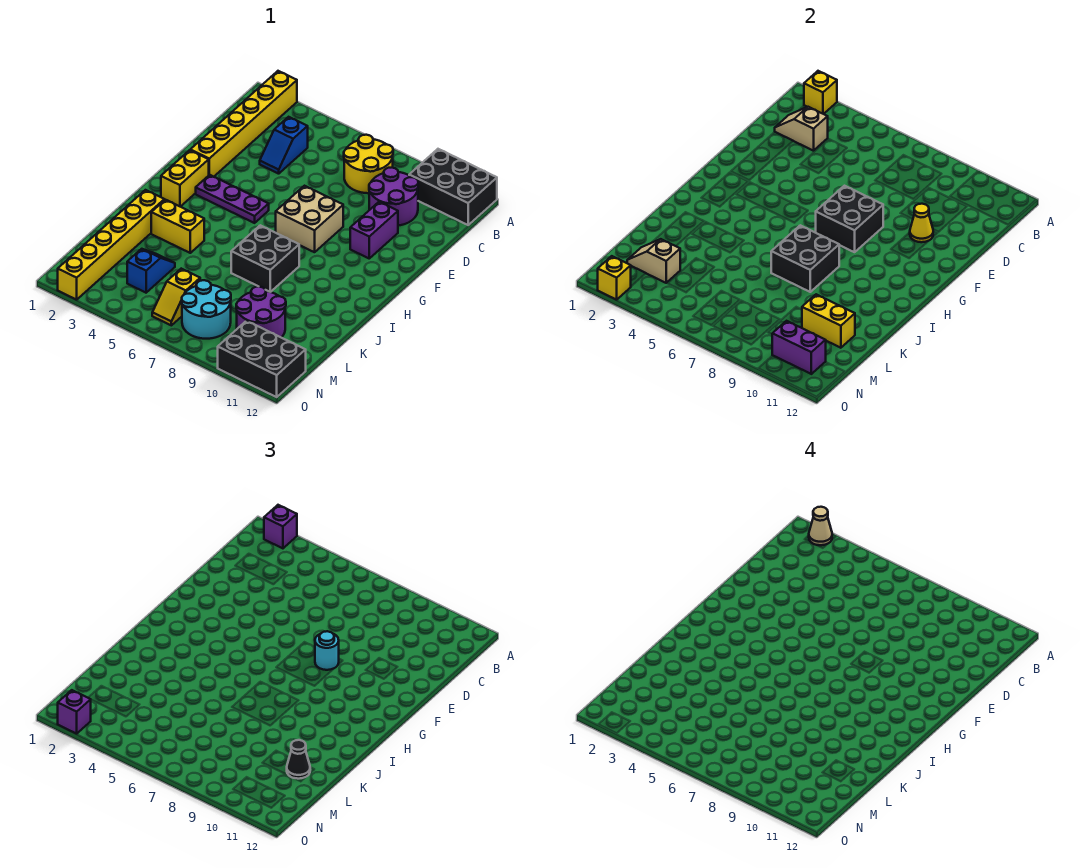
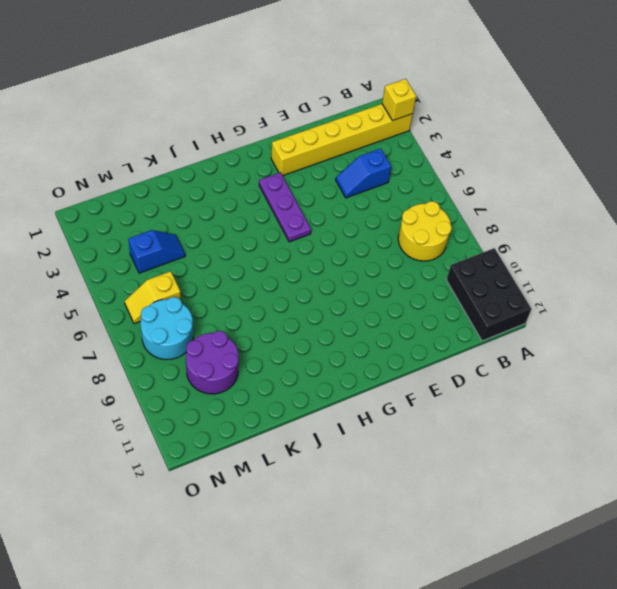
none -> purple 2x2 round brick [369,167,418,226]
none -> purple 1x2 brick [350,202,398,258]
none -> tan 2x2 brick [276,186,343,252]
none -> yellow 1x2 brick [161,150,209,207]

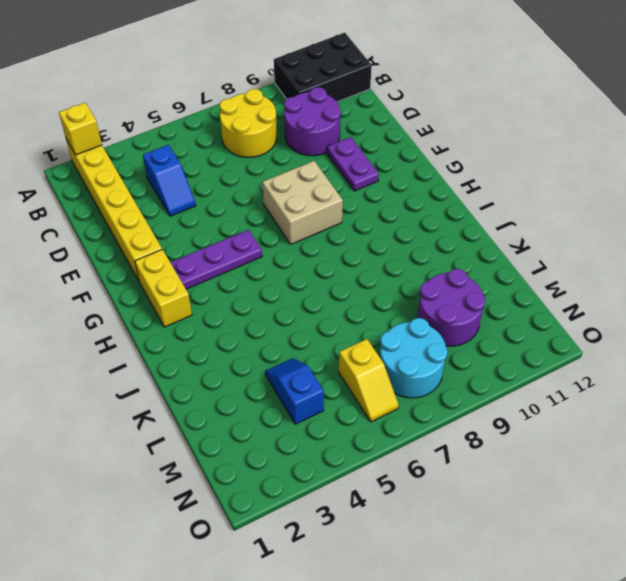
purple 1x2 plate [327,137,379,191] -> purple 1x2 brick [350,202,398,258]
none -> black 2x2 brick [231,225,299,292]
none -> yellow 1x6 brick [58,190,164,300]
none -> yellow 1x2 brick [151,200,204,253]
none -> black 2x3 brick [218,321,306,397]

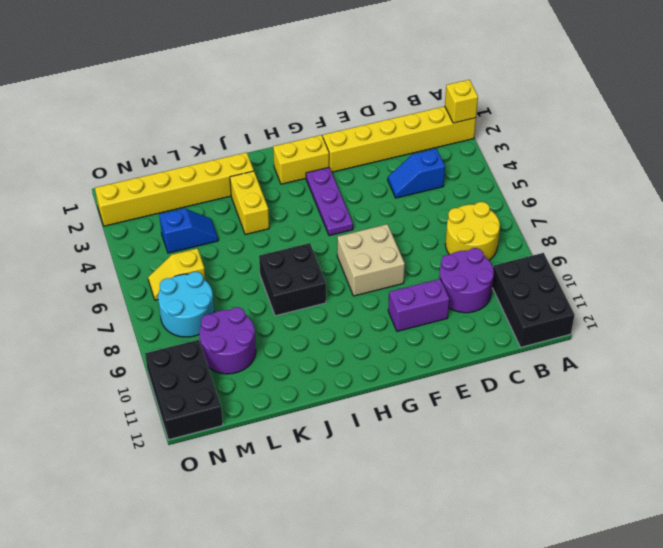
none -> tan 1x2 slope [775,107,828,151]
none -> yellow 1x1 cone [910,204,933,242]
none -> black 2x2 brick [816,186,883,252]
none -> black 2x2 brick [771,225,839,292]

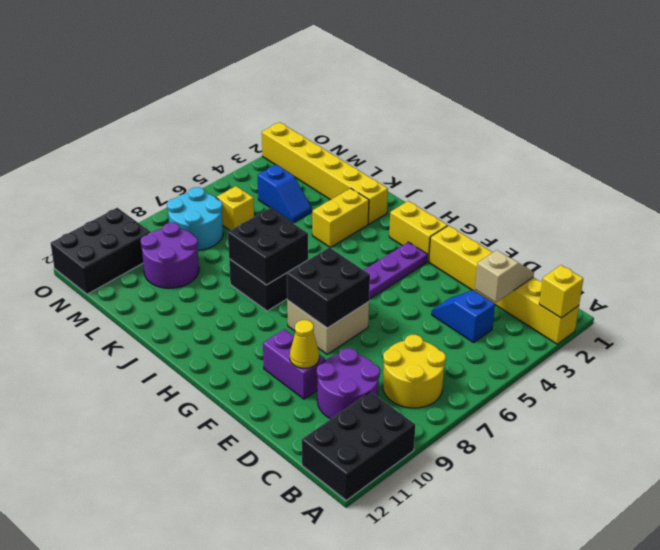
none -> yellow 1x2 brick [802,294,855,348]
none -> tan 1x2 slope [627,239,680,283]
none -> purple 1x2 brick [772,321,826,374]
none -> yellow 1x1 brick [598,256,631,300]

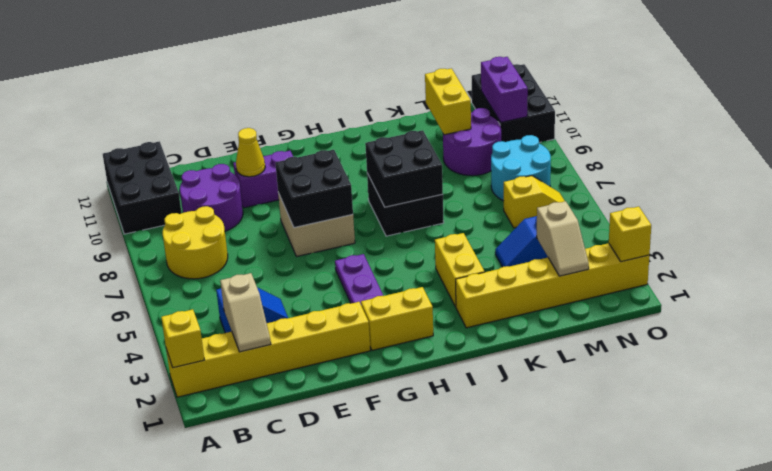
none -> purple 1x1 brick [264,505,297,548]
none -> cyan 1x1 round brick [315,631,339,670]
none -> black 1x1 cone [287,740,310,779]
none -> purple 1x1 brick [58,690,91,734]

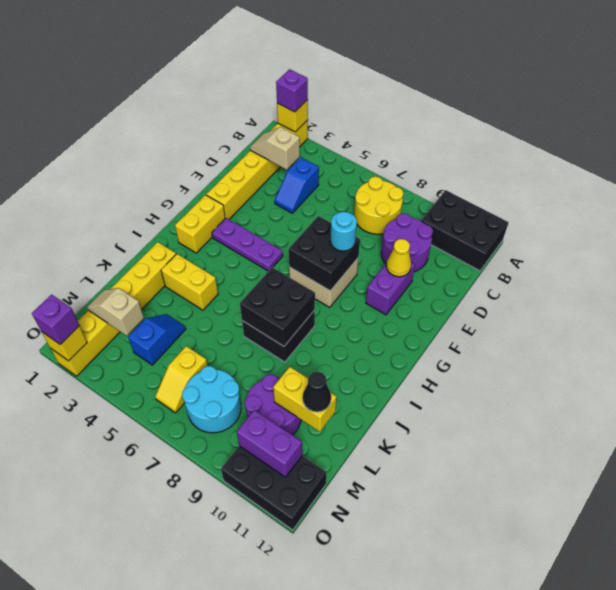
none -> tan 1x1 cone [809,507,832,545]

